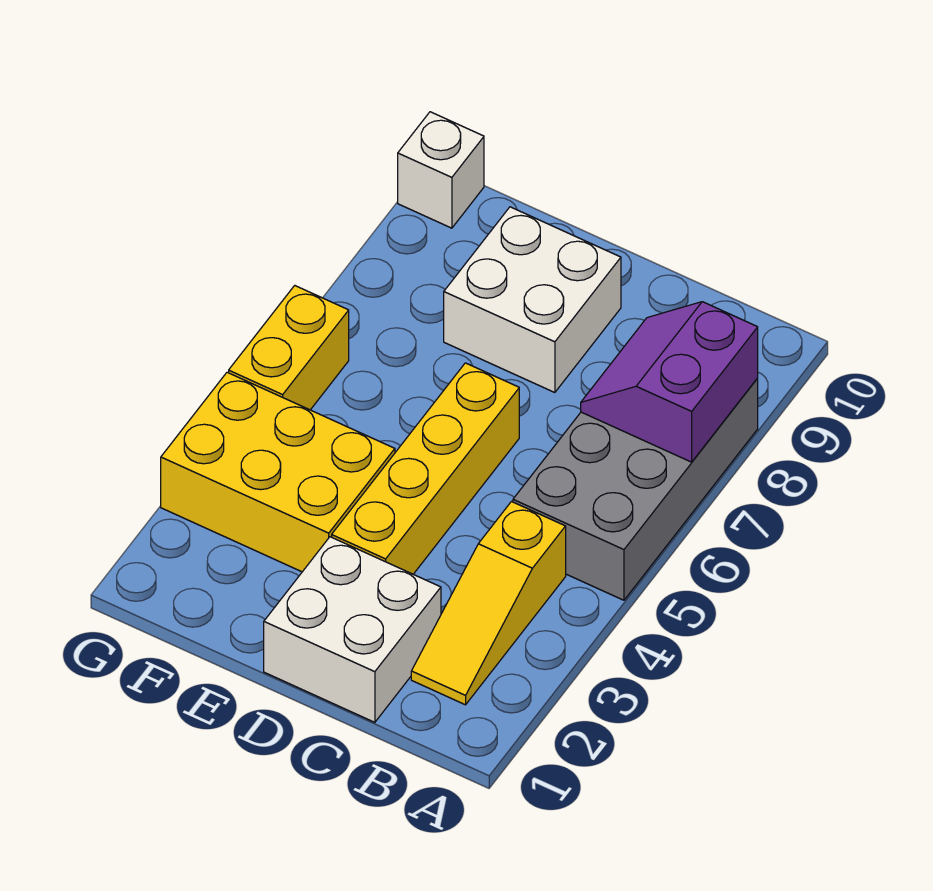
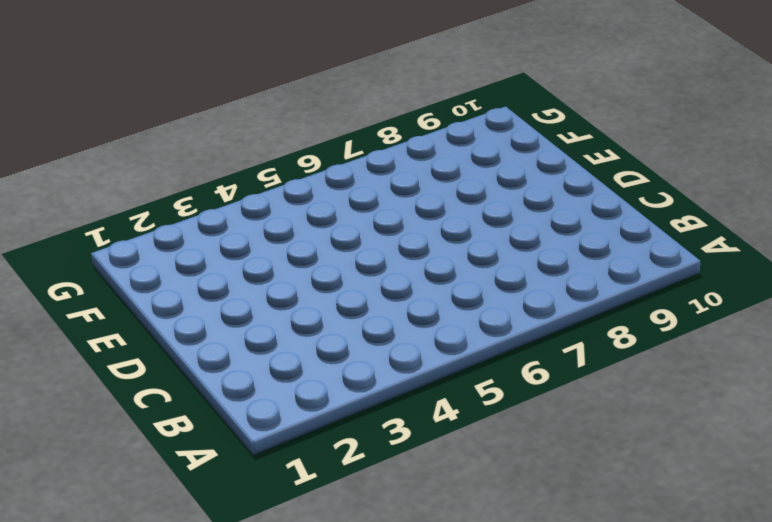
none -> grey 2x4 brick [513,379,758,600]
none -> yellow 1x3 slope [411,502,566,705]

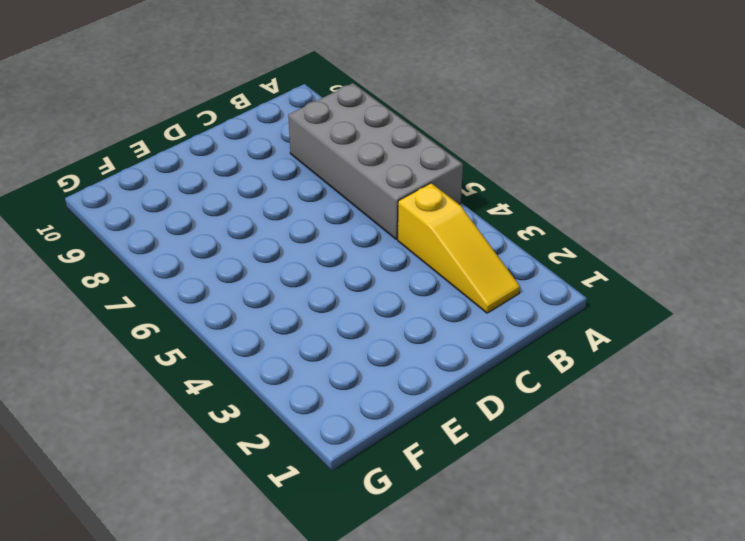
none -> white 2x2 brick [264,537,441,722]
none -> yellow 1x4 brick [332,363,519,574]

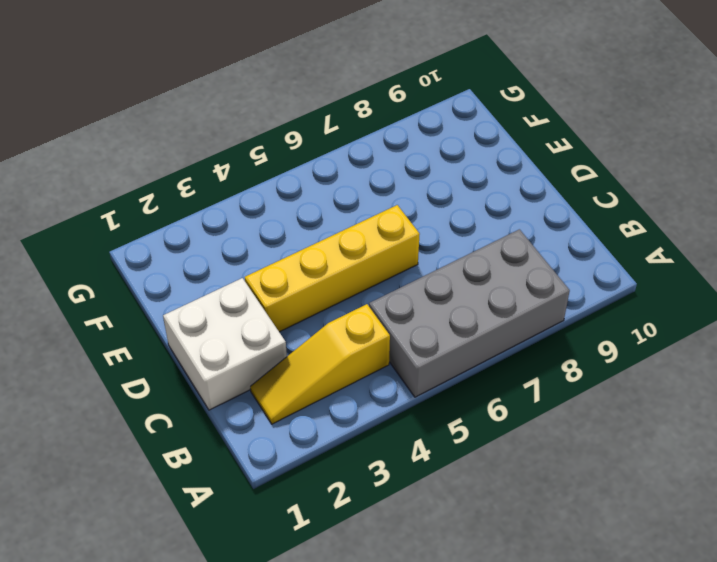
none -> white 2x2 brick [444,207,621,393]
none -> yellow 2x3 brick [161,372,395,572]

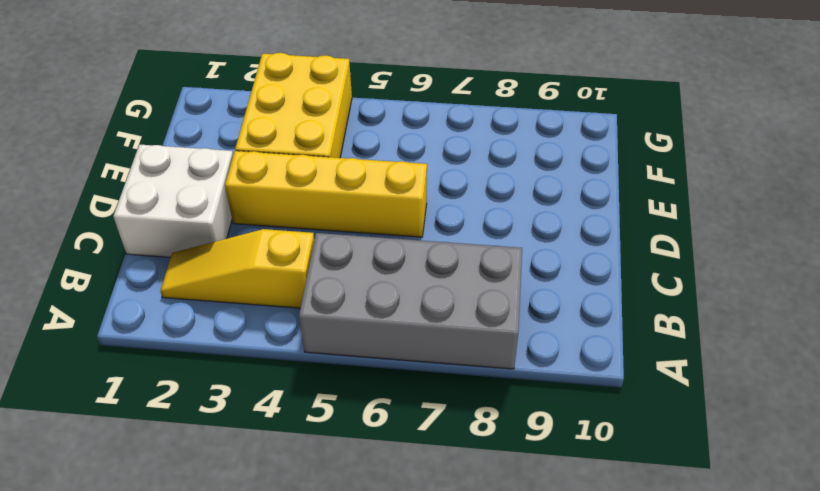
none -> white 2x2 brick [444,207,621,393]
none -> yellow 1x2 brick [229,286,349,410]

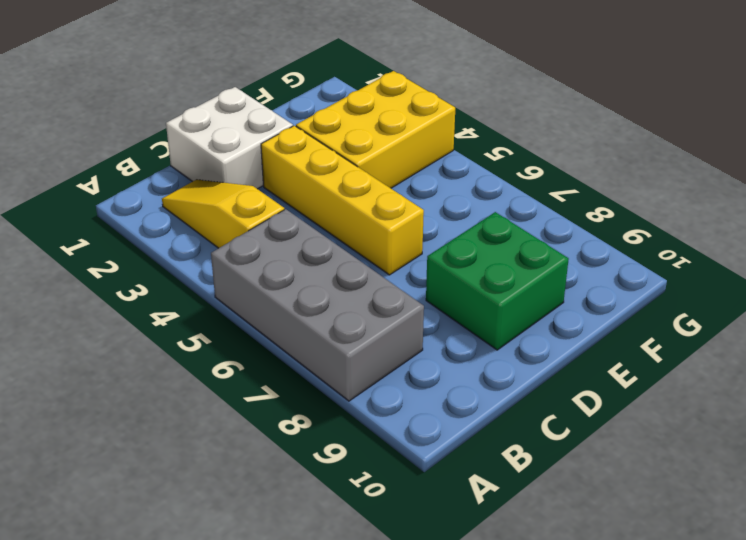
green 2x2 brick [426,212,569,350] -> white 2x2 brick [444,207,621,393]
none -> yellow 1x2 brick [229,286,349,410]
none -> white 1x1 brick [398,112,484,228]

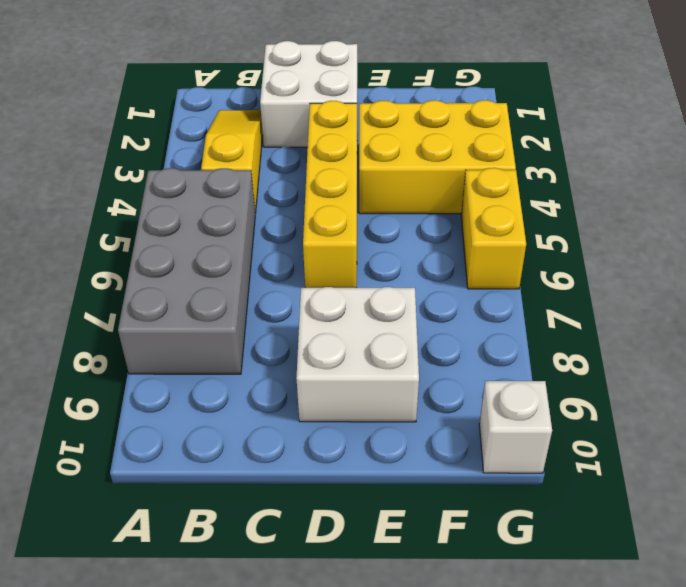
none -> purple 2x2 slope [581,302,758,462]

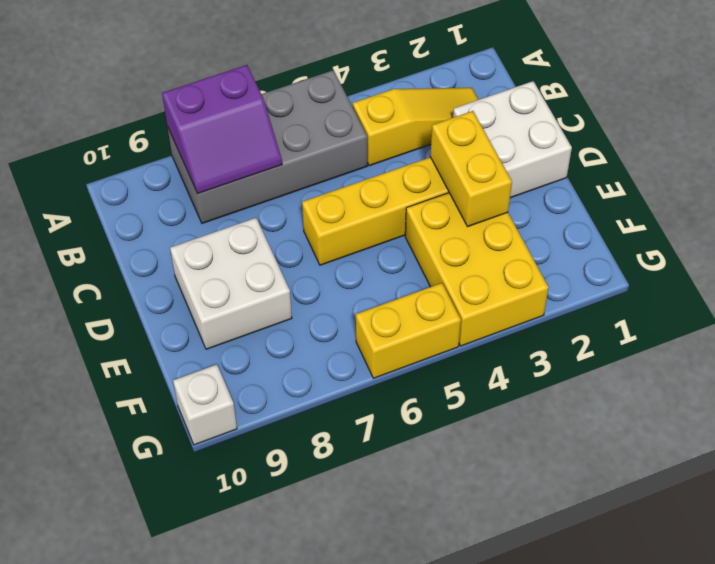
yellow 1x2 brick [430,111,512,227] -> none

